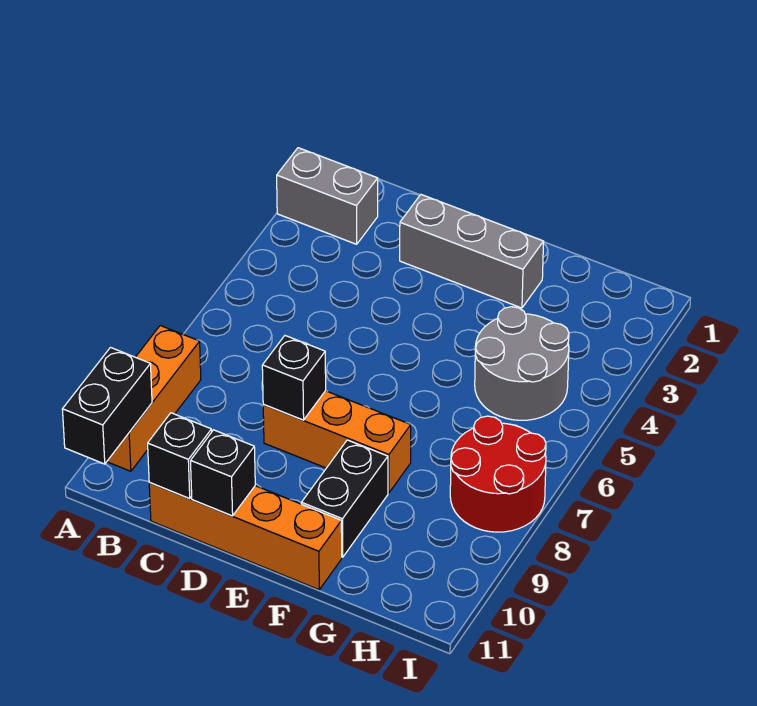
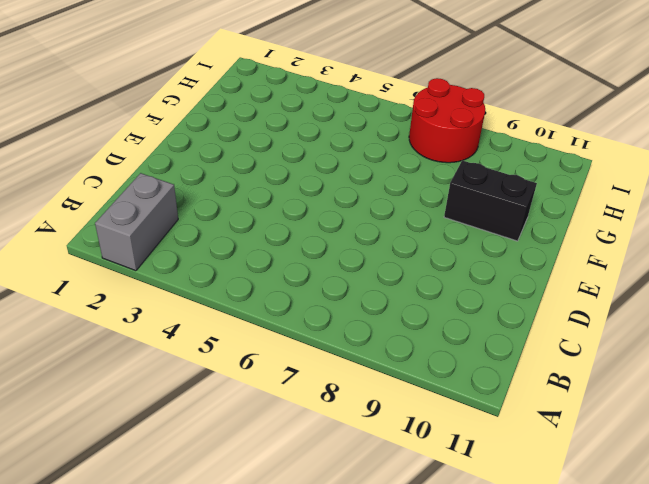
none -> orange 1x3 brick [107,326,201,471]
none -> orange 1x4 brick [149,482,342,590]
none -> grey 1x3 brick [400,195,544,308]

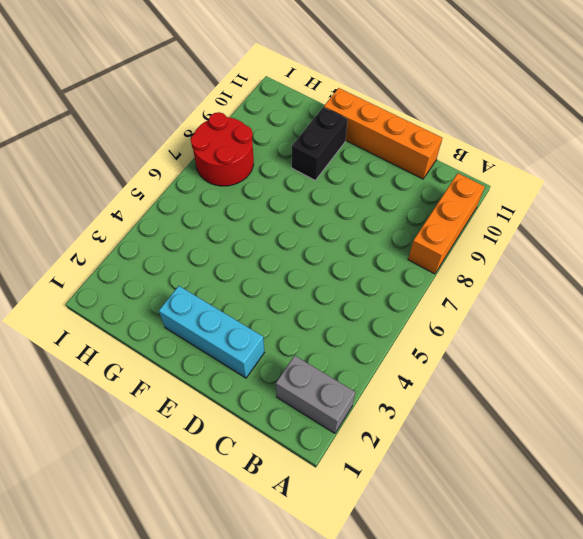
cyan 1x3 brick [159,286,264,378] -> grey 1x3 brick [400,195,544,308]
none -> orange 1x3 brick [263,391,411,493]
none -> grey 2x2 round brick [475,307,569,420]
none -> black 1x2 brick [62,348,152,464]

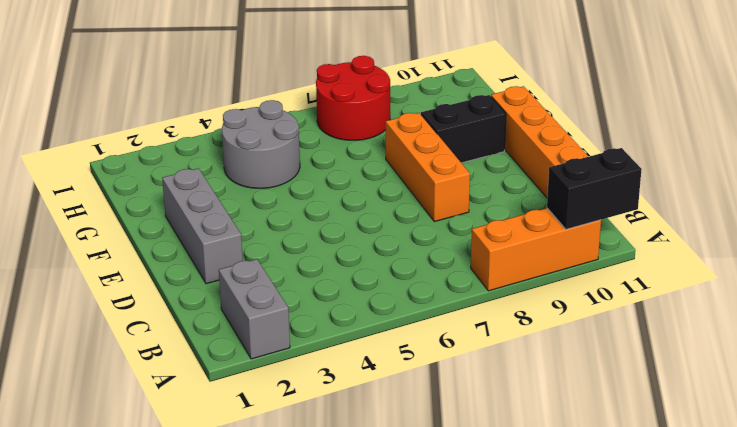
none -> black 1x1 brick [148,413,212,499]
none -> black 1x1 brick [262,336,326,420]
none -> black 1x1 brick [191,430,255,516]

